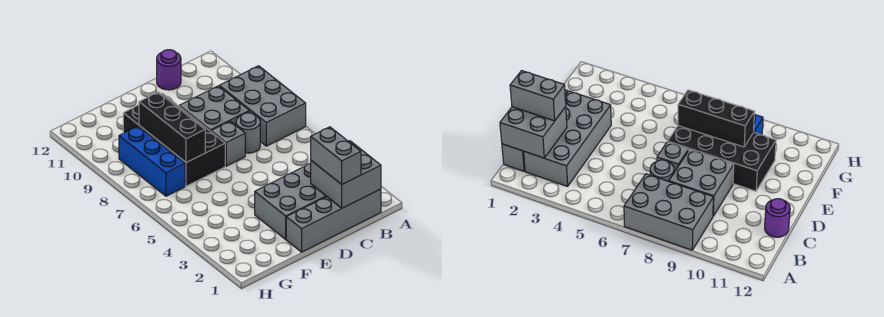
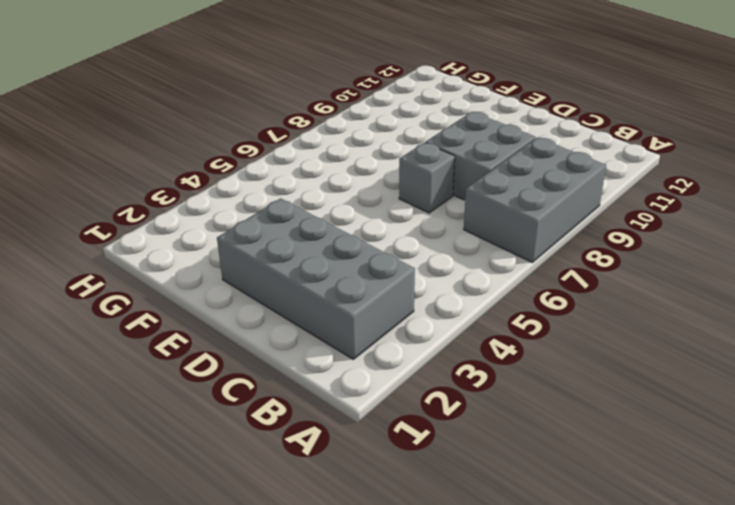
none -> grey 1x4 brick [286,189,381,252]
none -> grey 1x1 round brick [236,113,260,153]
none -> purple 1x1 round brick [157,50,181,90]

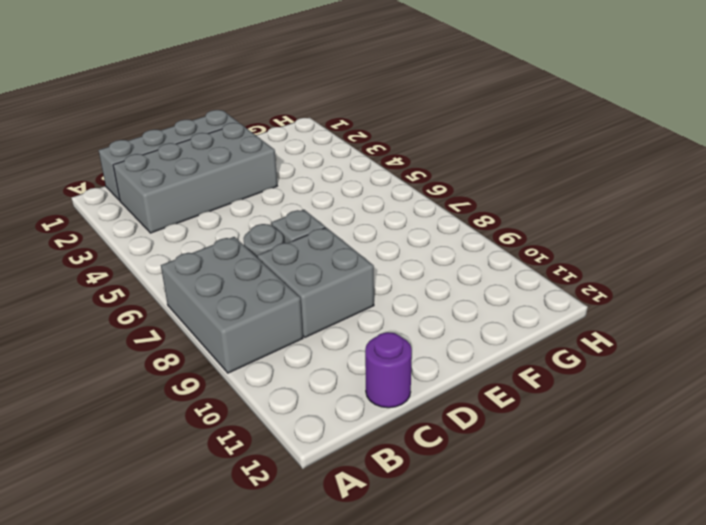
none -> black 2x4 brick [123,93,225,186]
none -> blue 1x3 brick [119,126,185,196]
none -> grey 2x2 brick [310,141,381,208]

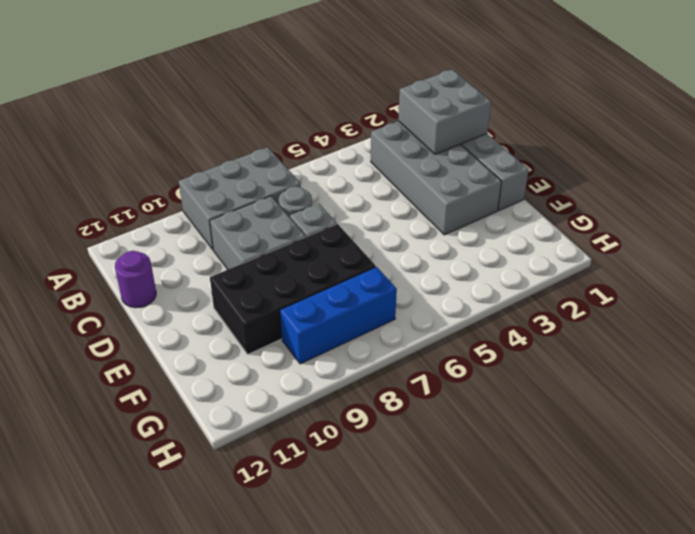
none -> black 1x3 brick [139,92,205,162]
none -> grey 1x2 brick [311,127,361,184]

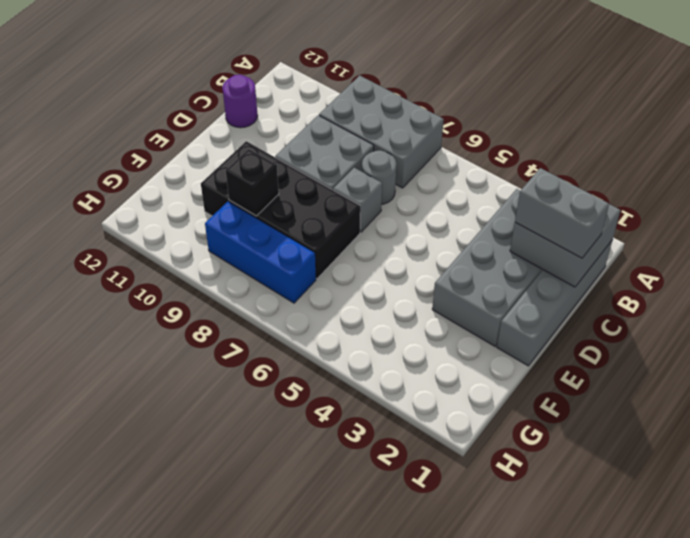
black 1x1 brick [226,149,279,216] -> black 1x3 brick [139,92,205,162]

